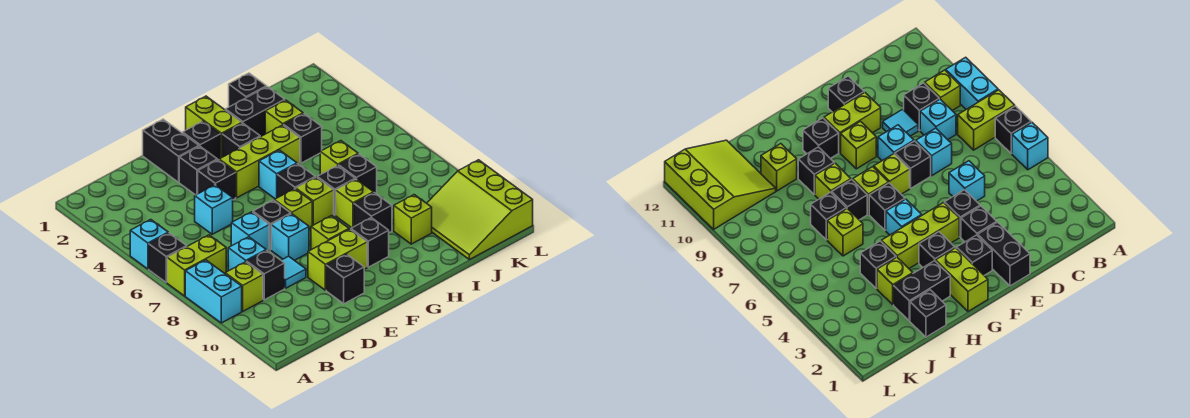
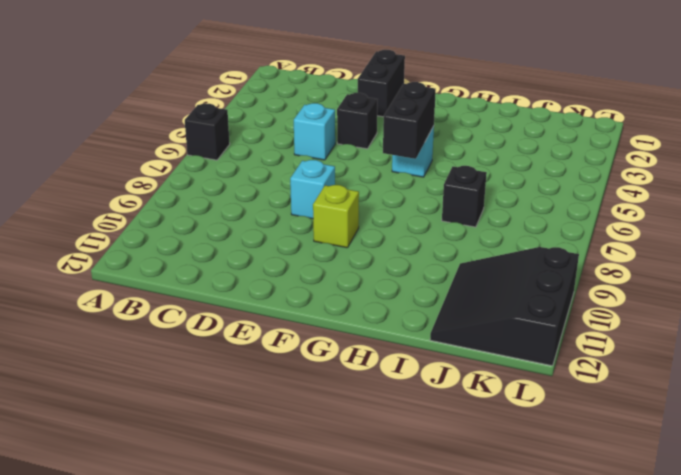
black 1x2 brick [383,82,436,159] -> black 1x2 brick turned to [225,87,285,137]
black 3x3 slope [430,247,579,366] -> lime 3x3 slope [427,160,533,260]
none -> cyan 1x1 brick [130,219,168,269]
none -> lime 1x2 brick [167,235,226,296]
none -> cyan 1x2 brick [185,260,242,323]
none -> lime 1x1 brick [225,262,263,311]

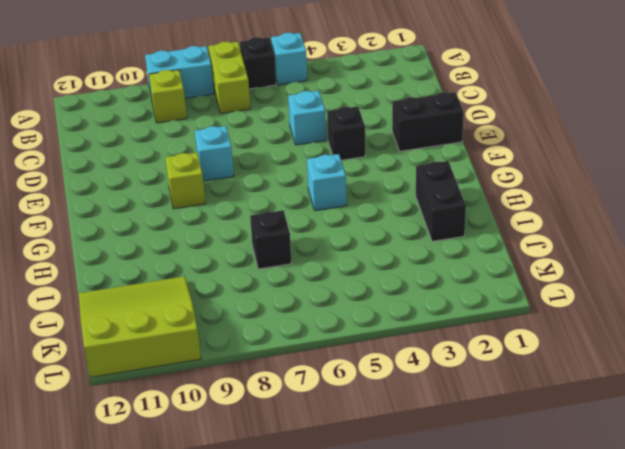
none -> cyan 1x1 brick [228,237,266,271]
none -> black 1x1 brick [247,250,285,300]
none -> cyan 1x1 brick [231,212,269,251]
none -> cyan 1x1 tile [281,256,306,288]

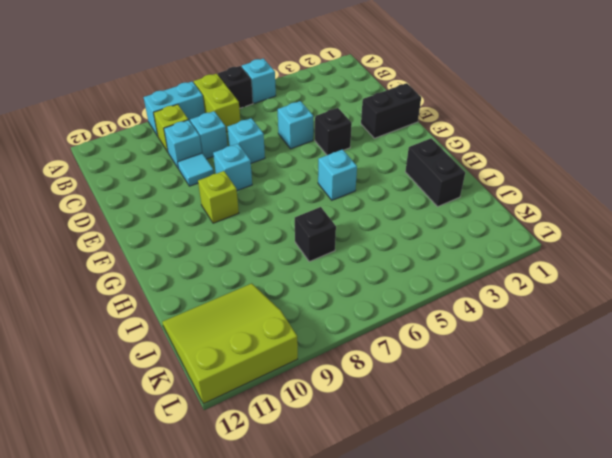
cyan 1x1 brick [164,120,202,169] -> black 1x1 brick [247,250,285,300]
none -> black 1x1 brick [179,146,217,195]
none -> black 1x1 brick [253,200,291,250]
none -> lime 1x2 brick [308,229,367,290]
none -> black 1x1 brick [326,254,364,304]

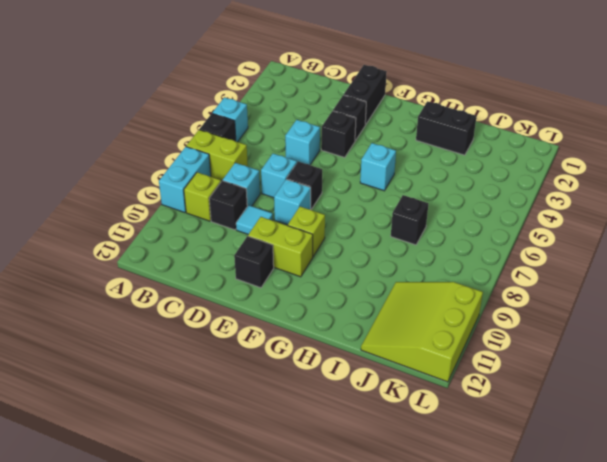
none -> black 1x1 brick [183,121,220,160]
none -> lime 1x3 brick [219,125,300,198]
none -> lime 1x1 brick [274,189,312,229]
none -> lime 1x2 brick [186,96,242,158]

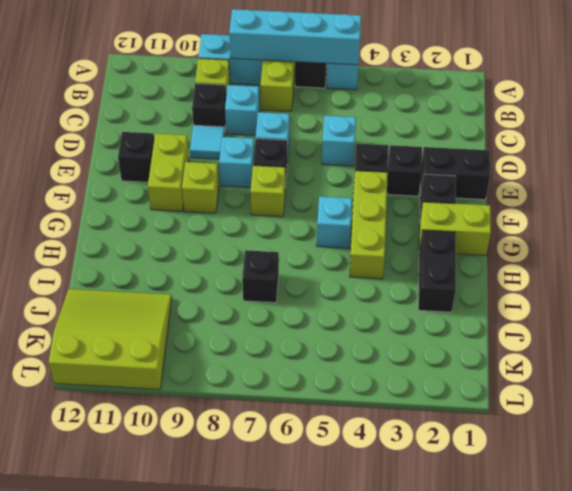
cyan 1x4 brick [229,9,361,65] -> none
none -> black 1x1 brick [222,123,260,157]
none -> black 1x1 brick [277,164,315,198]
none -> lime 1x1 brick [296,177,334,226]
none -> black 1x1 brick [351,218,389,267]

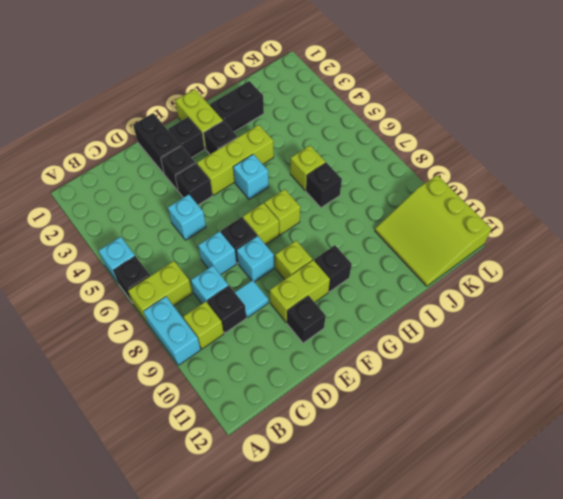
none -> black 1x1 brick [277,164,315,198]
none -> black 1x1 brick [317,166,355,215]
none -> lime 1x1 brick [336,179,374,228]
none -> black 1x1 brick [354,193,392,233]

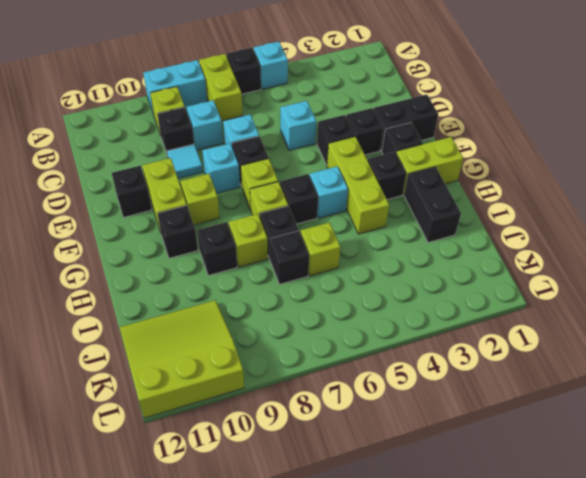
none -> black 1x1 brick [229,73,266,107]
none -> lime 1x1 brick [265,100,303,134]
none -> black 1x1 brick [284,114,322,163]
none -> lime 1x1 brick [394,195,432,244]

